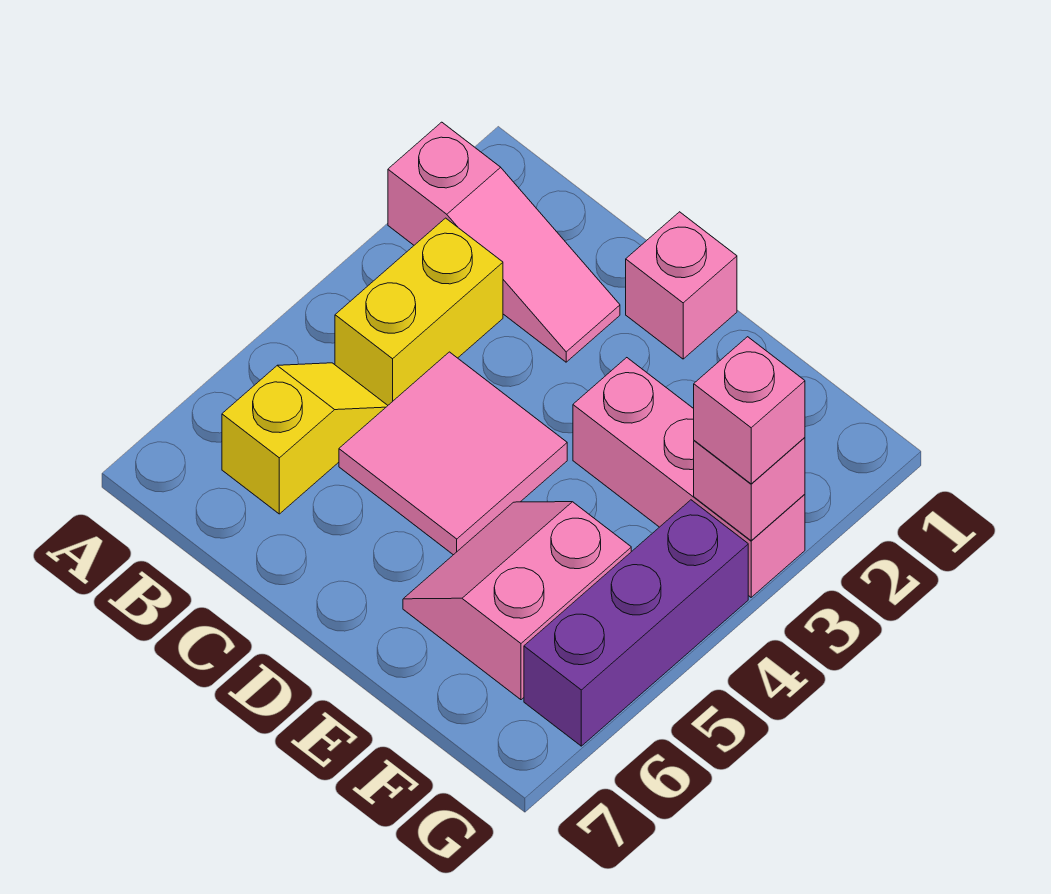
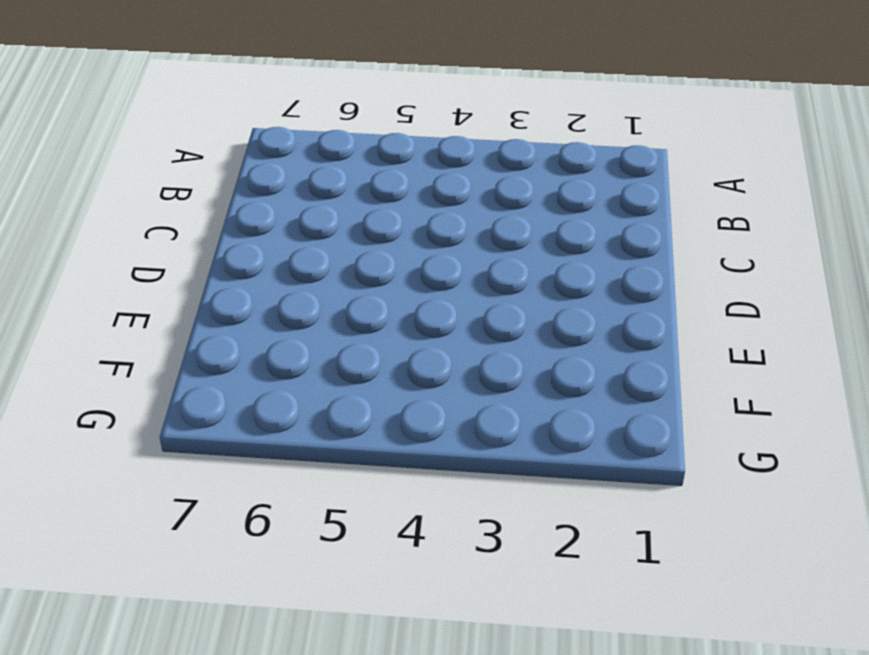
none -> pink 1x3 slope [388,122,620,362]
none -> yellow 1x2 brick [335,218,503,405]

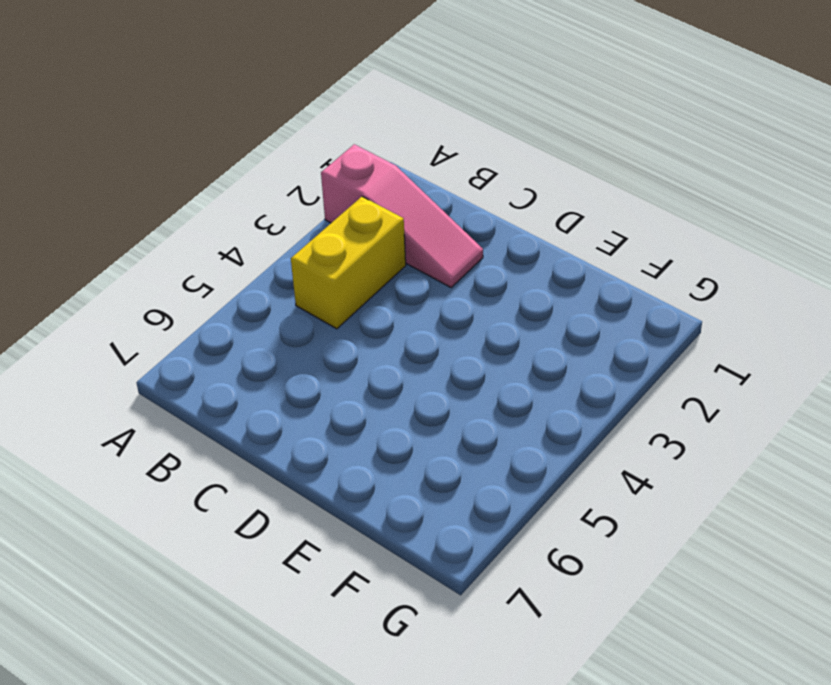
none -> yellow 1x2 slope [222,363,388,514]
none -> pink 2x2 tile [339,352,567,555]

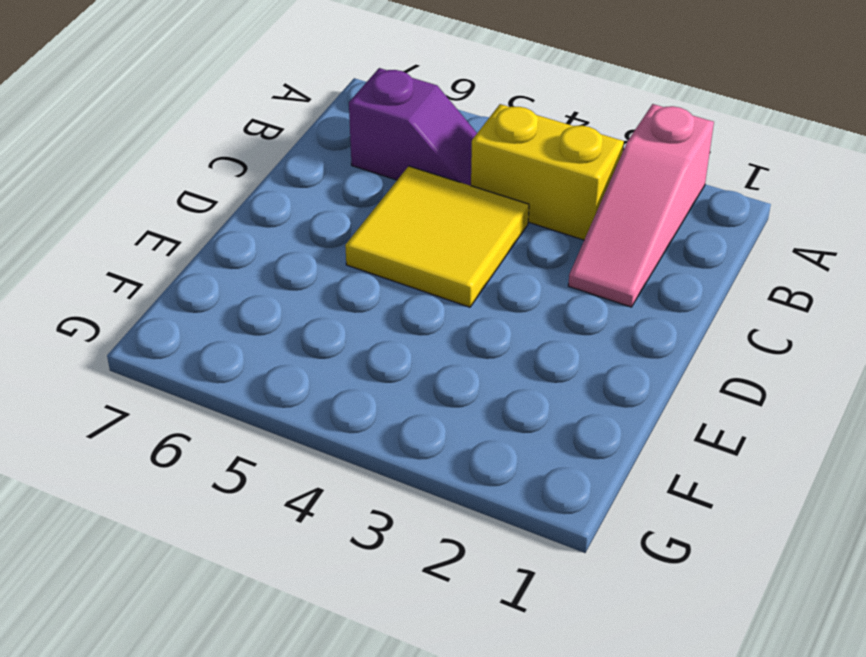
purple 1x2 slope [349,68,477,186] -> yellow 1x2 slope [222,363,388,514]
yellow 2x2 tile [345,166,529,307] -> pink 2x2 tile [339,352,567,555]
none -> pink 1x1 brick [626,212,737,359]
none -> pink 1x3 brick [573,358,805,597]

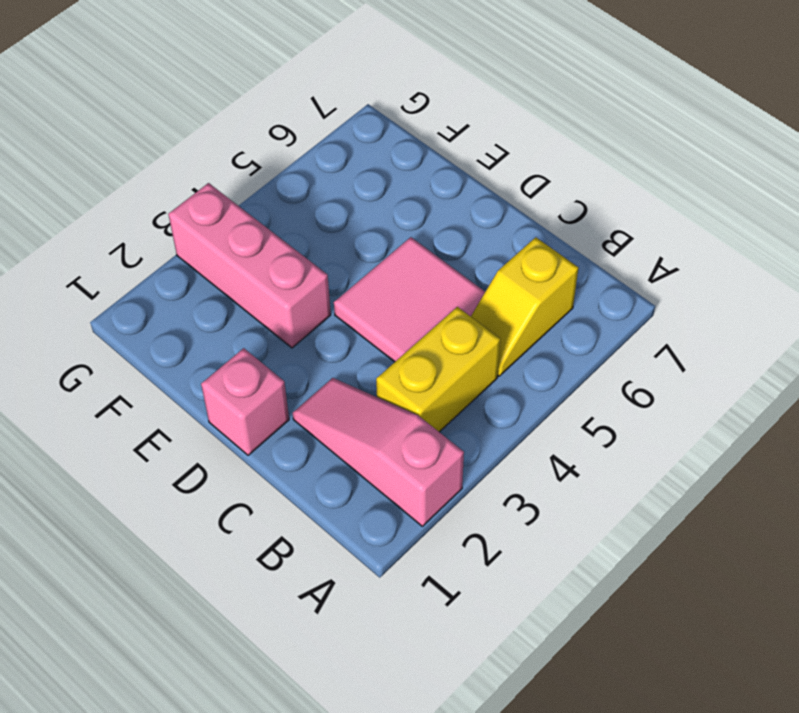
none -> pink 2x2 slope [403,502,631,700]
none -> purple 1x3 brick [524,500,748,746]

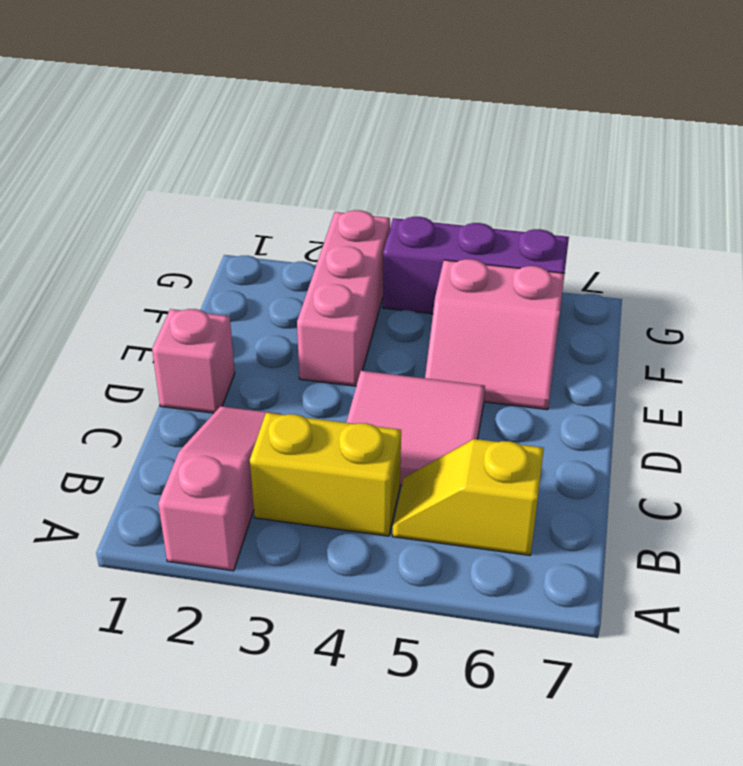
none -> pink 1x1 brick [694,437,805,541]
none -> pink 1x1 brick [694,337,805,484]

